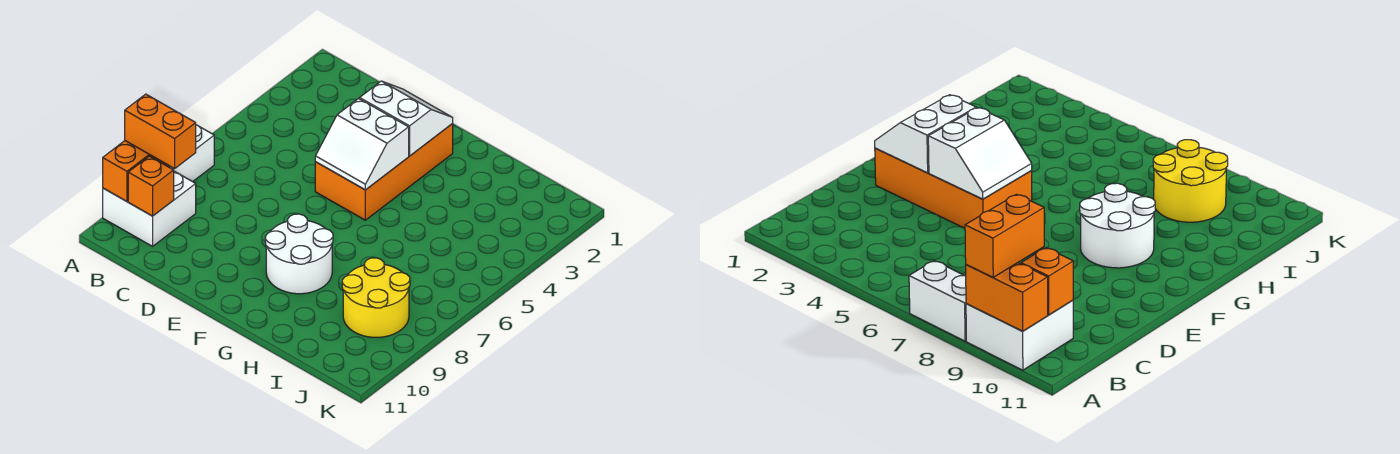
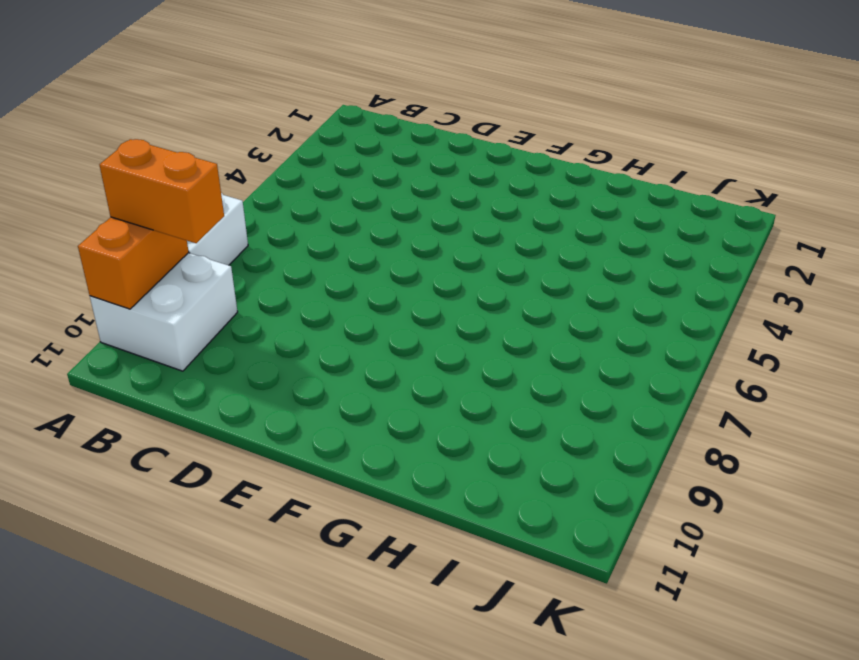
none -> orange 2x4 brick [315,124,453,220]
none -> white 2x2 round brick [265,214,333,294]

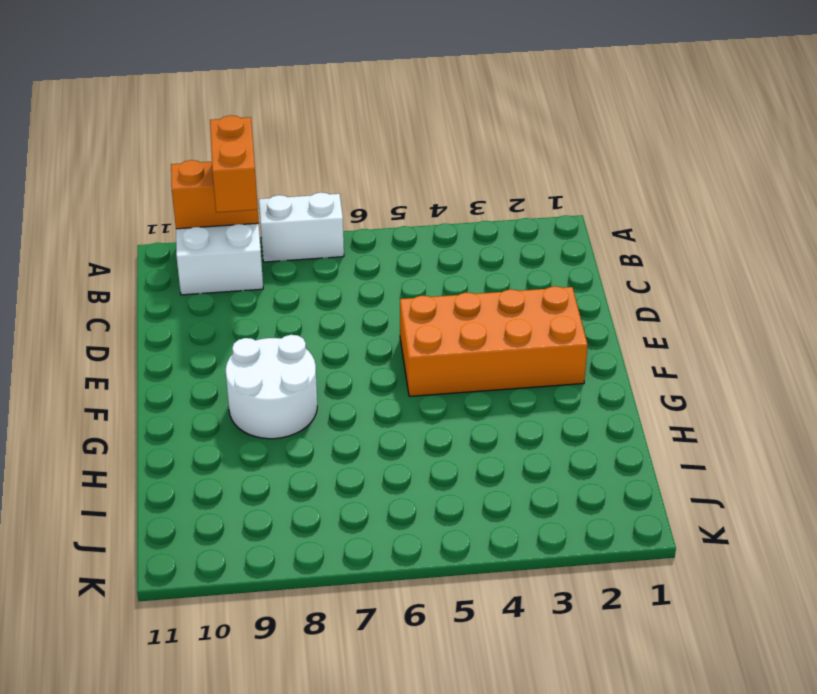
none -> yellow 2x2 round brick [342,258,410,337]
none -> orange 1x1 brick [128,156,174,216]

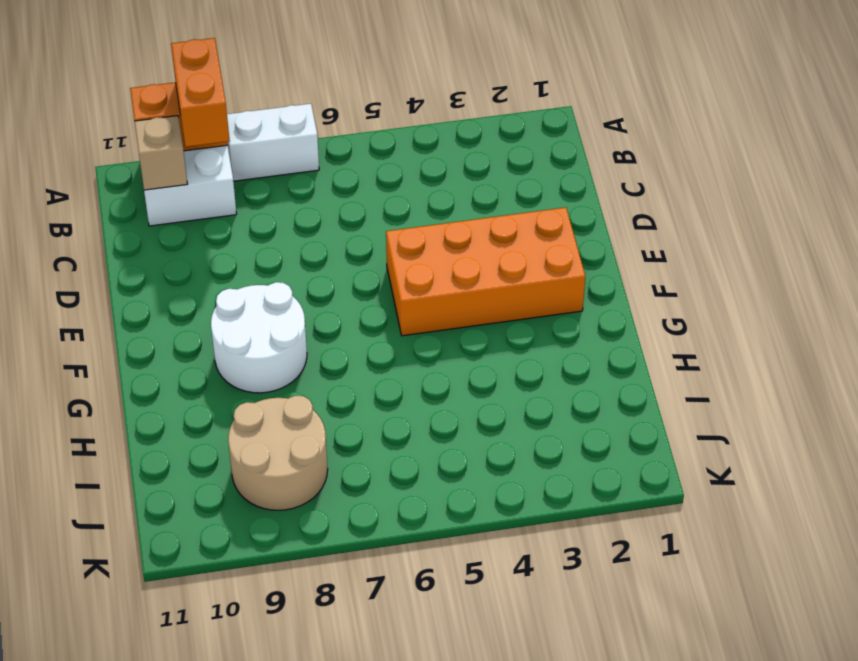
tan 1x1 brick [135,116,187,190] -> orange 1x1 brick [128,156,174,216]
tan 2x2 round brick [228,396,328,510] -> yellow 2x2 round brick [342,258,410,337]
none -> white 2x2 slope [360,81,453,156]
none -> white 2x2 slope [315,98,409,190]

